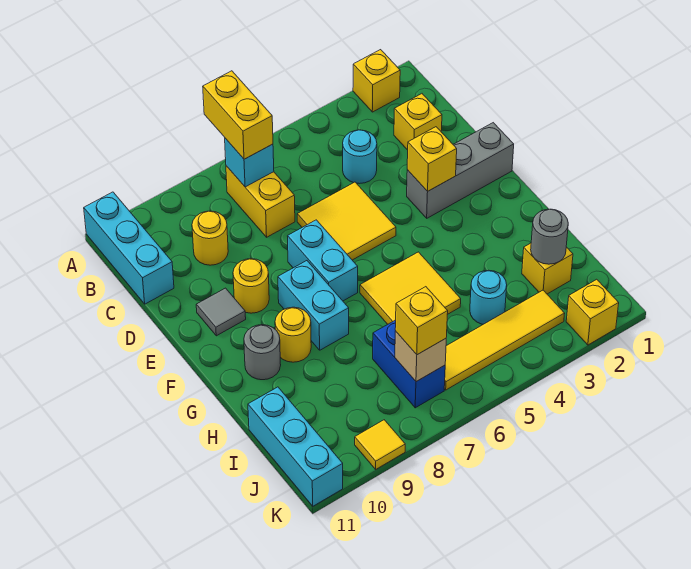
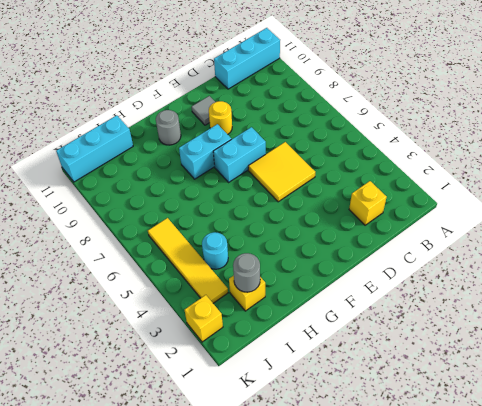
none -> yellow 1x1 brick [353,50,400,112]
none -> yellow 1x2 brick [226,166,295,237]
none -> cyan 1x1 round brick [343,130,377,184]

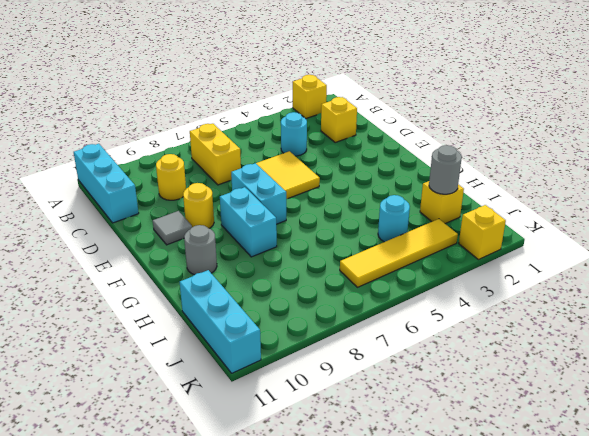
none -> grey 1x3 brick [407,123,514,218]
none -> yellow 2x2 tile [360,252,461,324]
none -> yellow 1x1 round brick [275,307,311,362]

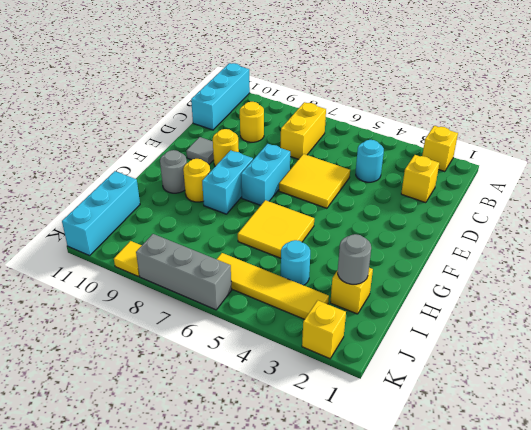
grey 1x3 brick [136,234,232,310] -> grey 1x3 brick moved to [407,123,514,218]
none -> blue 1x2 brick [373,320,445,408]
none -> cyan 1x1 brick [225,138,274,187]
none -> yellow 1x1 brick [407,127,457,191]

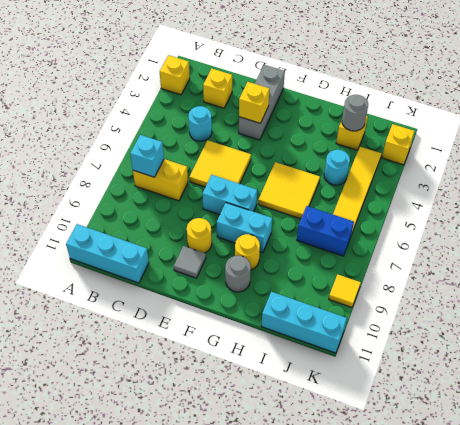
none -> yellow 1x1 round brick [192,211,228,265]
none -> tan 1x1 brick [395,331,446,382]
none -> yellow 1x2 brick [203,71,273,159]

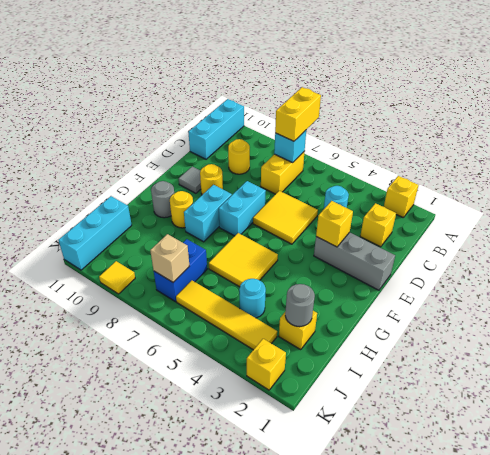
none -> yellow 1x1 brick [395,287,448,355]

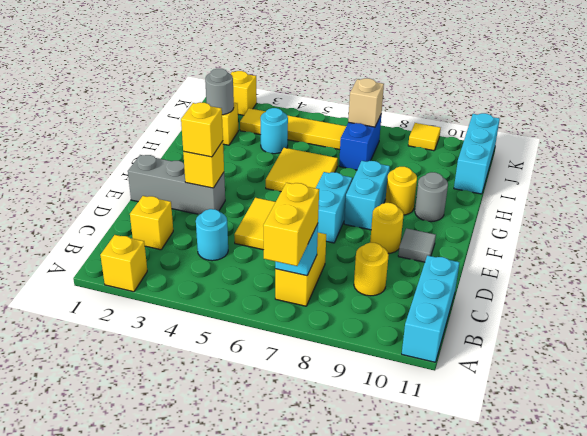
yellow 1x1 brick [181,102,223,157] -> yellow 1x1 brick moved to [395,287,448,355]

